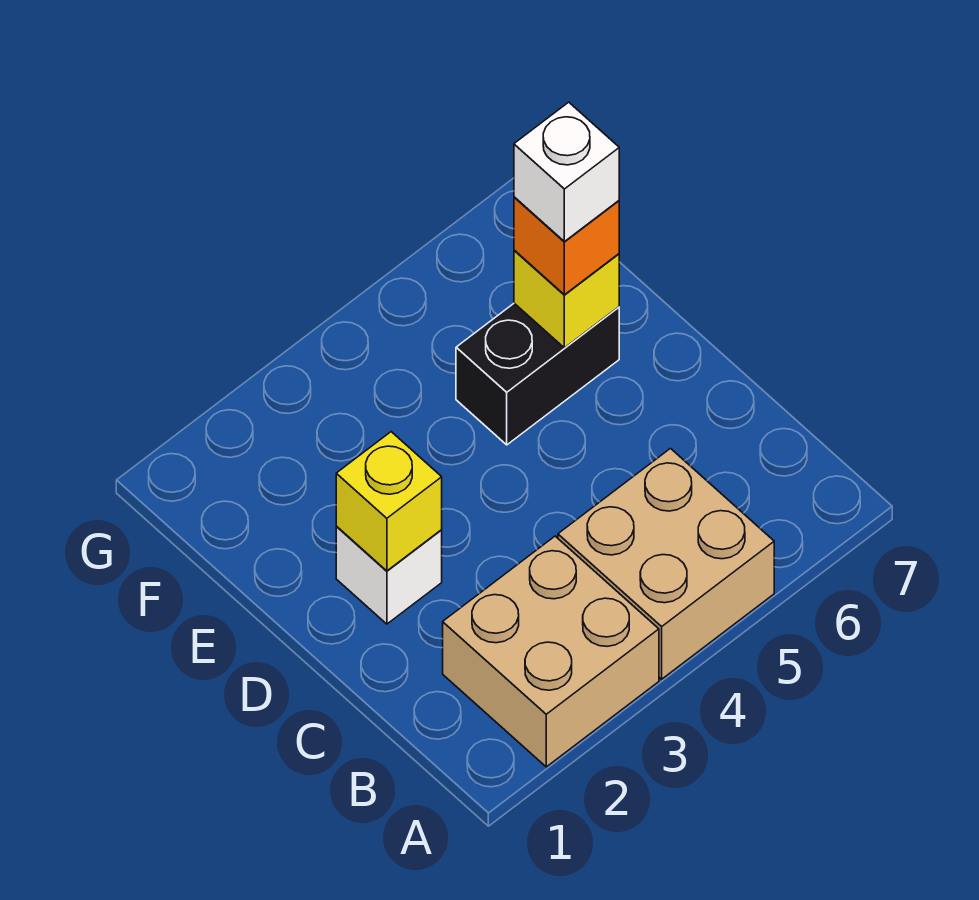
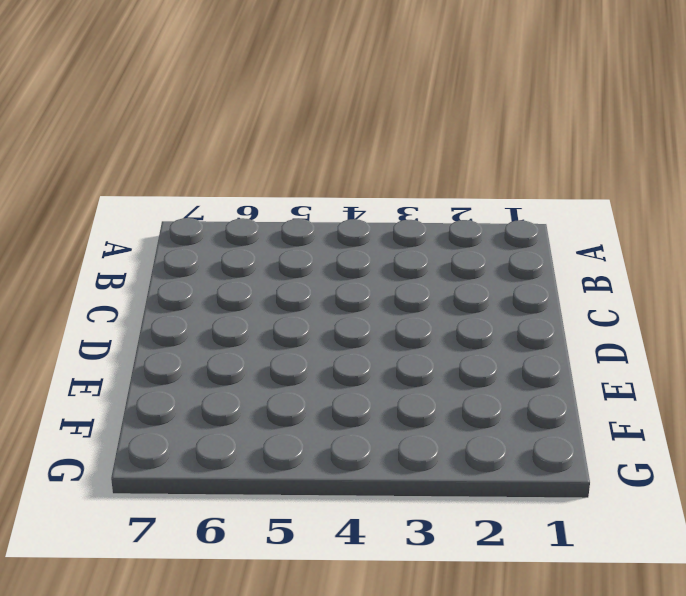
none -> tan 2x2 brick [443,536,659,767]
none -> tan 2x2 brick [558,449,774,679]

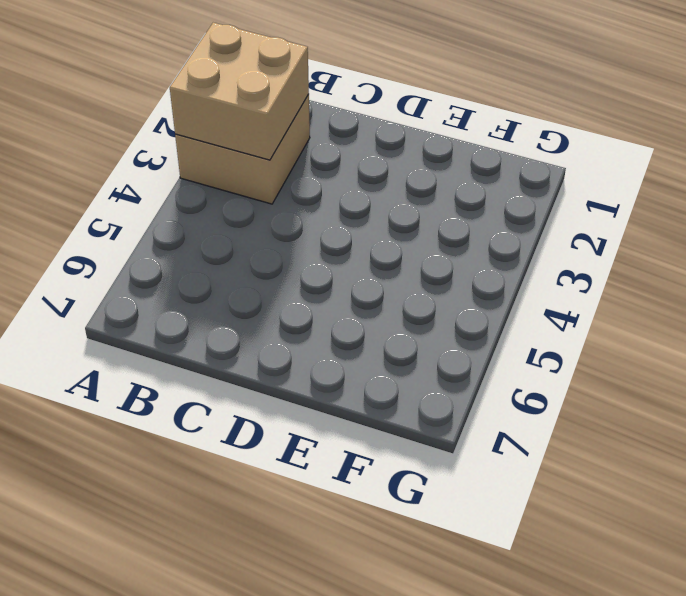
tan 2x2 brick [170,23,309,160] -> tan 2x2 brick moved to [558,449,774,679]
none -> white 1x1 brick [336,527,442,624]
none -> black 1x2 brick [456,303,619,445]

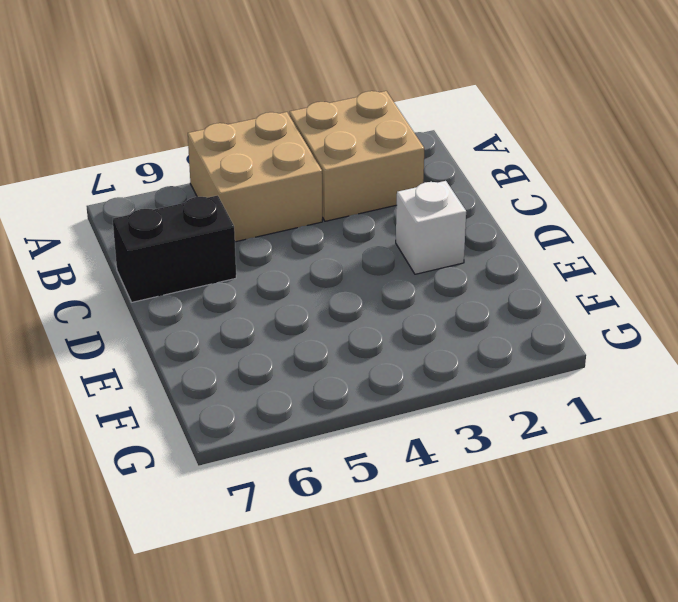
black 1x2 brick [113,195,236,302] -> black 1x2 brick moved to [456,303,619,445]
none -> yellow 1x1 brick [336,432,442,571]
none -> yellow 1x1 brick [514,250,619,348]

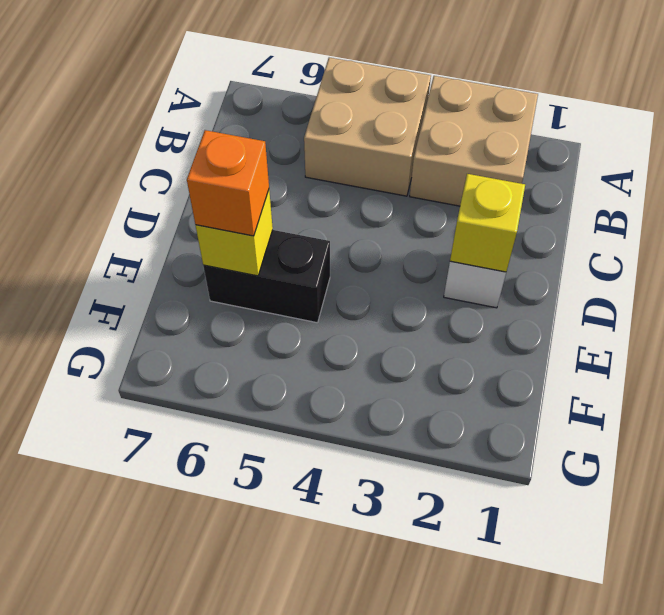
none -> white 1x1 brick [514,102,619,242]

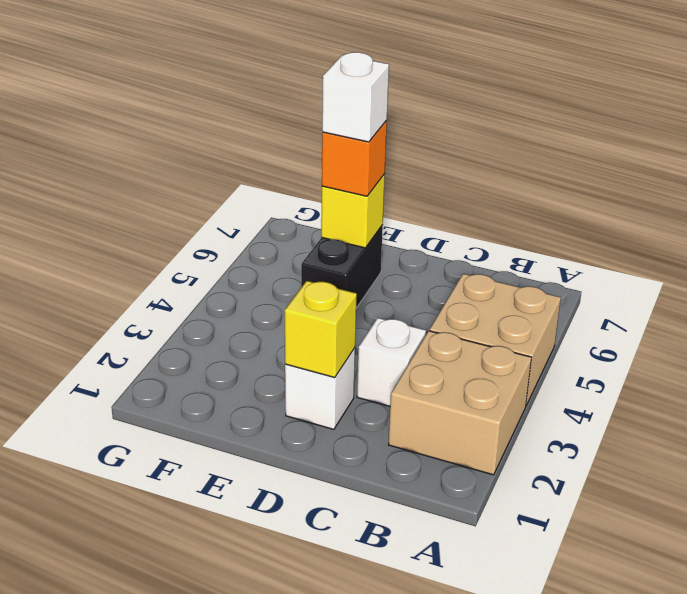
white 1x1 brick [357,318,426,406] -> none

